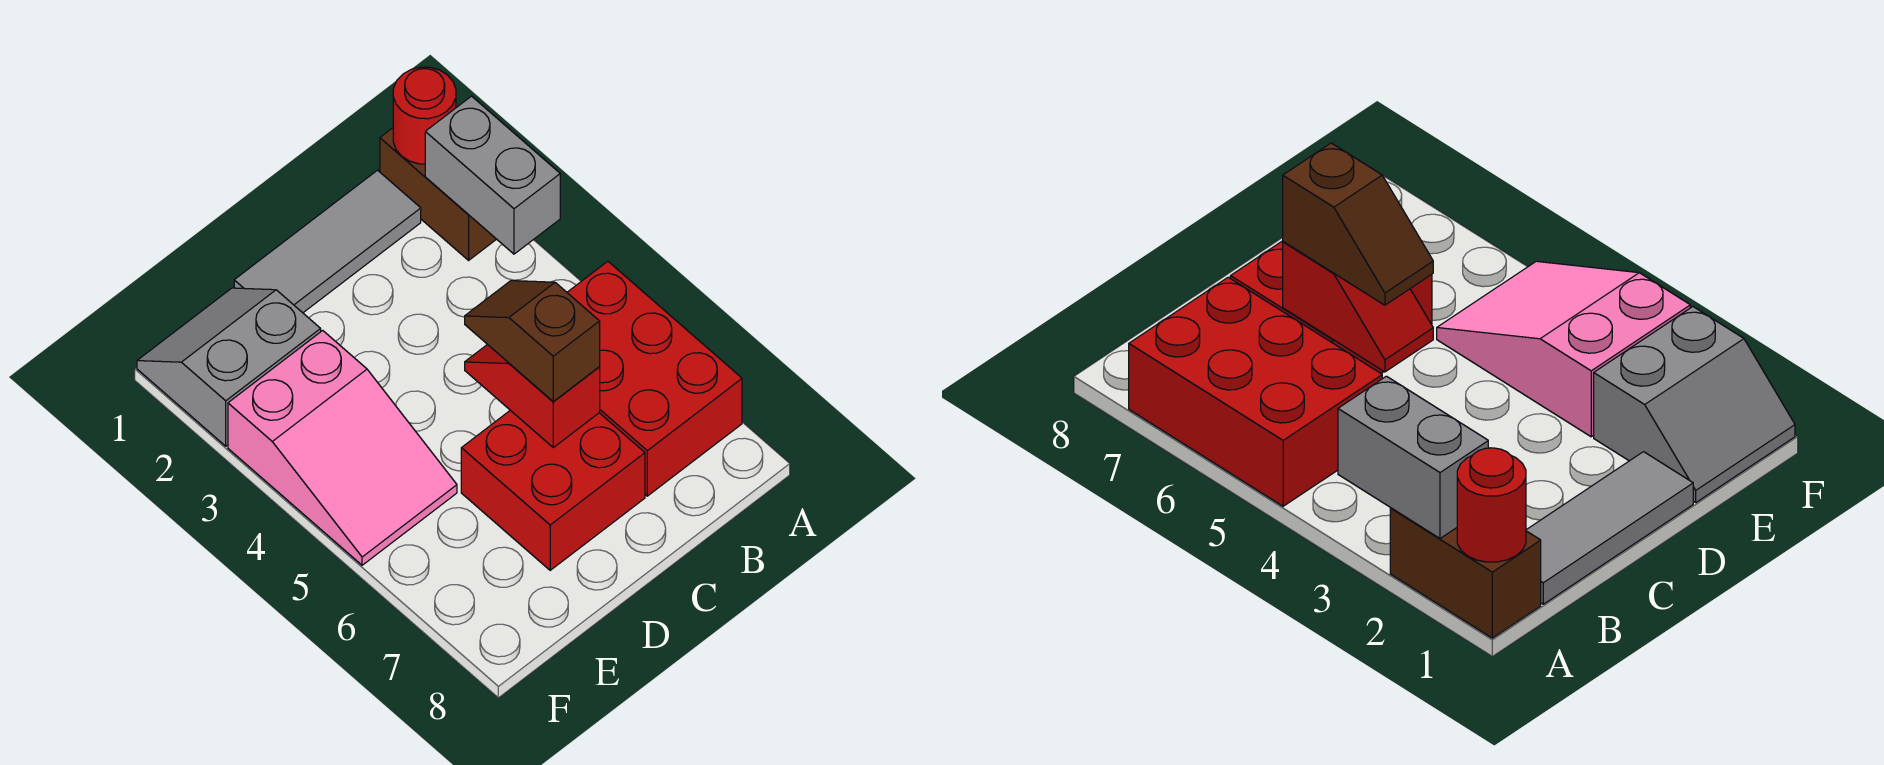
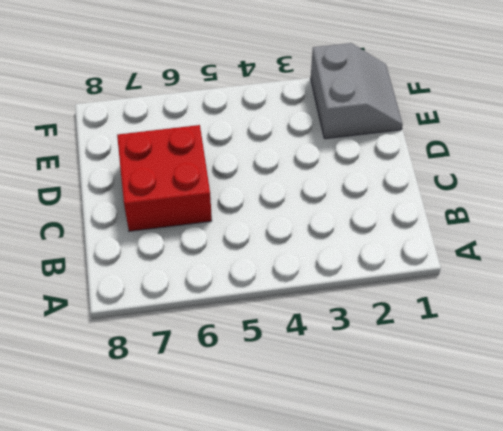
none -> brown 1x2 brick [380,128,496,260]
none -> red 2x3 brick [567,261,742,496]

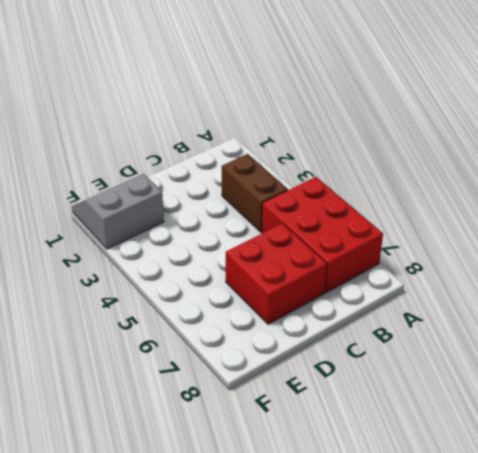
brown 1x2 brick [222,154,288,232] -> brown 1x2 brick moved to [380,128,496,260]
none -> grey 1x3 tile [234,170,421,313]
none -> pink 2x3 slope [228,331,457,565]

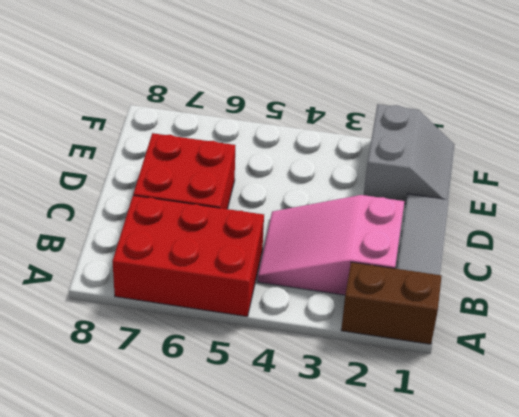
pink 2x3 slope [258,195,404,295] -> pink 2x3 slope moved to [228,331,457,565]
none -> red 1x1 round brick [393,67,456,164]
none -> grey 1x2 brick [425,96,560,254]

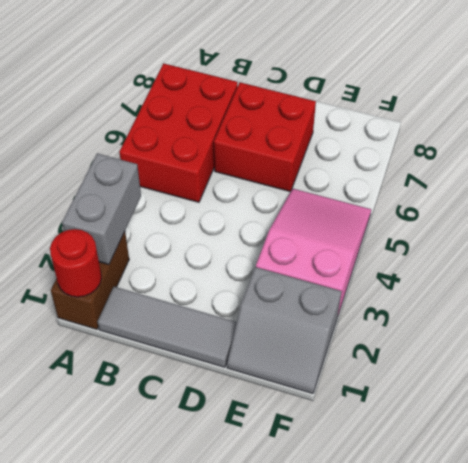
none -> red 1x2 slope [465,344,600,447]
none -> brown 1x2 slope [465,281,600,401]

